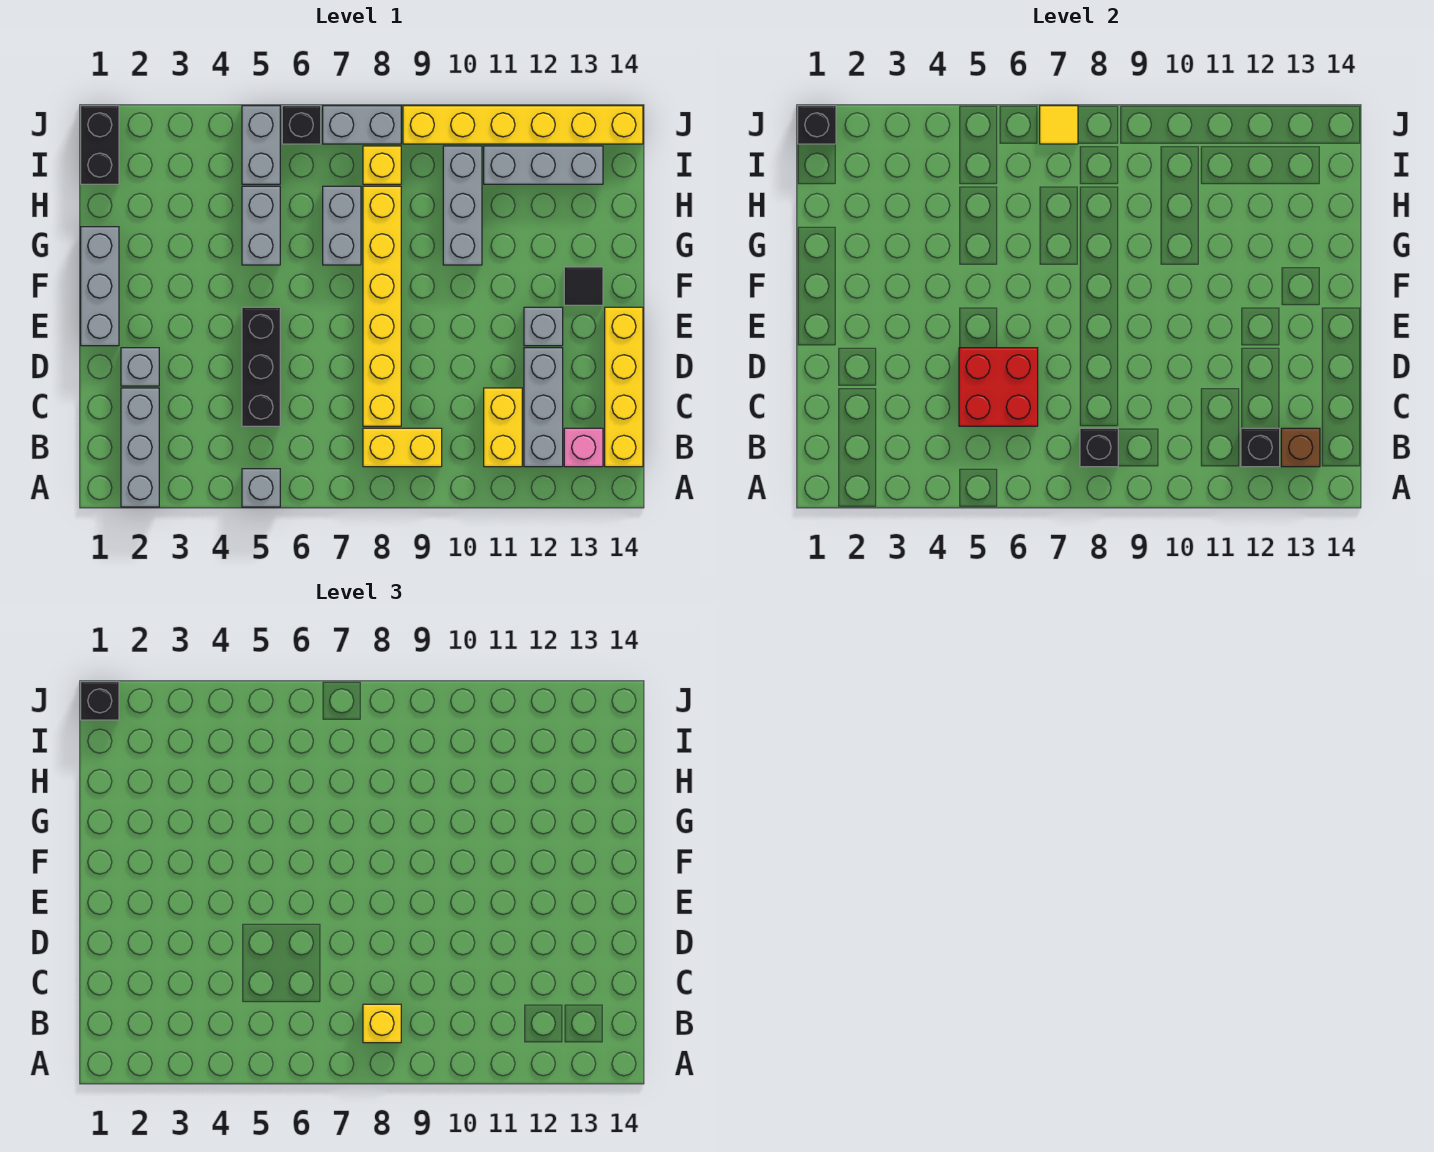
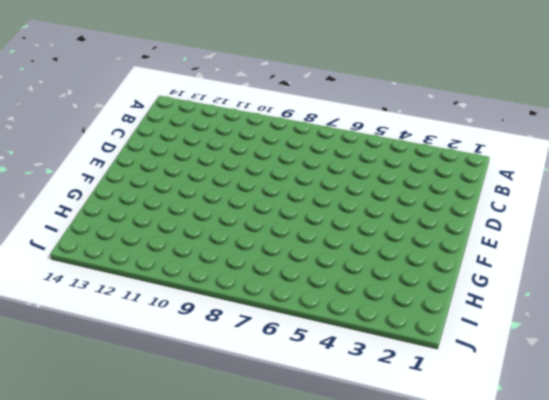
none -> grey 1x3 brick [121,388,159,507]
none -> grey 1x1 brick [242,469,280,507]
none -> yellow 1x2 brick [363,428,442,467]
none -> yellow 1x2 brick [484,388,522,467]

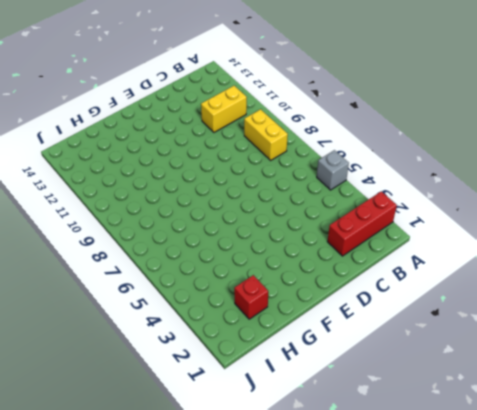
red 1x3 brick [327,191,397,256] -> grey 1x3 brick [121,388,159,507]
red 1x1 brick [234,275,268,319] -> none
none -> grey 1x3 brick [524,348,563,467]
none -> pink 1x1 brick [564,428,603,467]
none -> yellow 1x4 brick [605,307,643,467]
none -> black 1x3 brick [242,307,280,426]

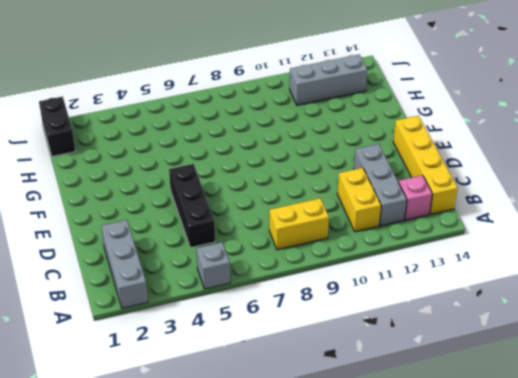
none -> yellow 1x6 brick [363,186,401,426]
none -> grey 1x1 brick [121,348,159,386]
none -> grey 1x3 brick [81,227,119,346]
none -> grey 1x1 brick [524,307,563,346]

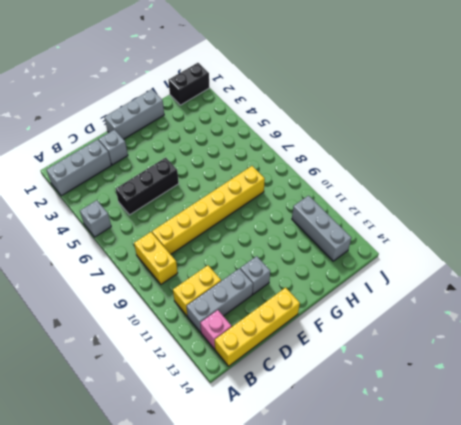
none -> black 1x1 tile [564,267,603,305]
none -> grey 1x2 brick [242,186,280,265]
none -> grey 1x2 brick [323,186,361,265]
none -> grey 1x3 brick [443,146,482,265]

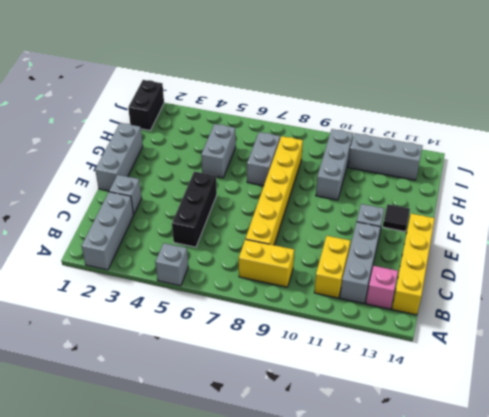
none -> grey 1x2 brick [242,106,280,184]
none -> yellow 1x1 brick [363,146,401,184]
none -> black 1x1 brick [282,106,321,144]
none -> grey 1x2 brick [323,106,401,144]

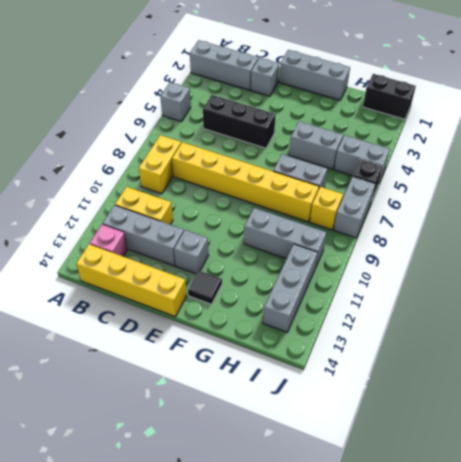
none -> yellow 1x6 brick [403,106,643,144]
none -> black 1x1 brick [1080,428,1118,467]
none -> black 1x1 brick [1241,428,1280,467]
none -> brown 1x1 brick [1281,428,1320,467]

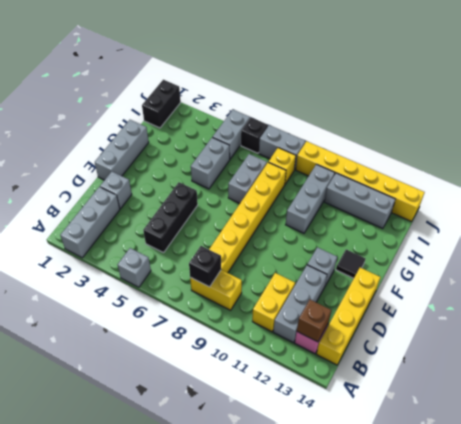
none -> black 1x1 brick [1241,428,1280,467]
none -> red 2x2 brick [959,348,1038,426]
none -> black 1x1 brick [798,106,836,144]
none -> yellow 1x1 tile [1040,106,1078,144]

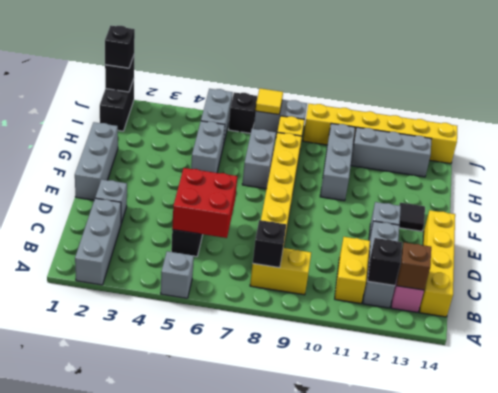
none -> yellow 1x1 brick [363,1004,401,1043]

